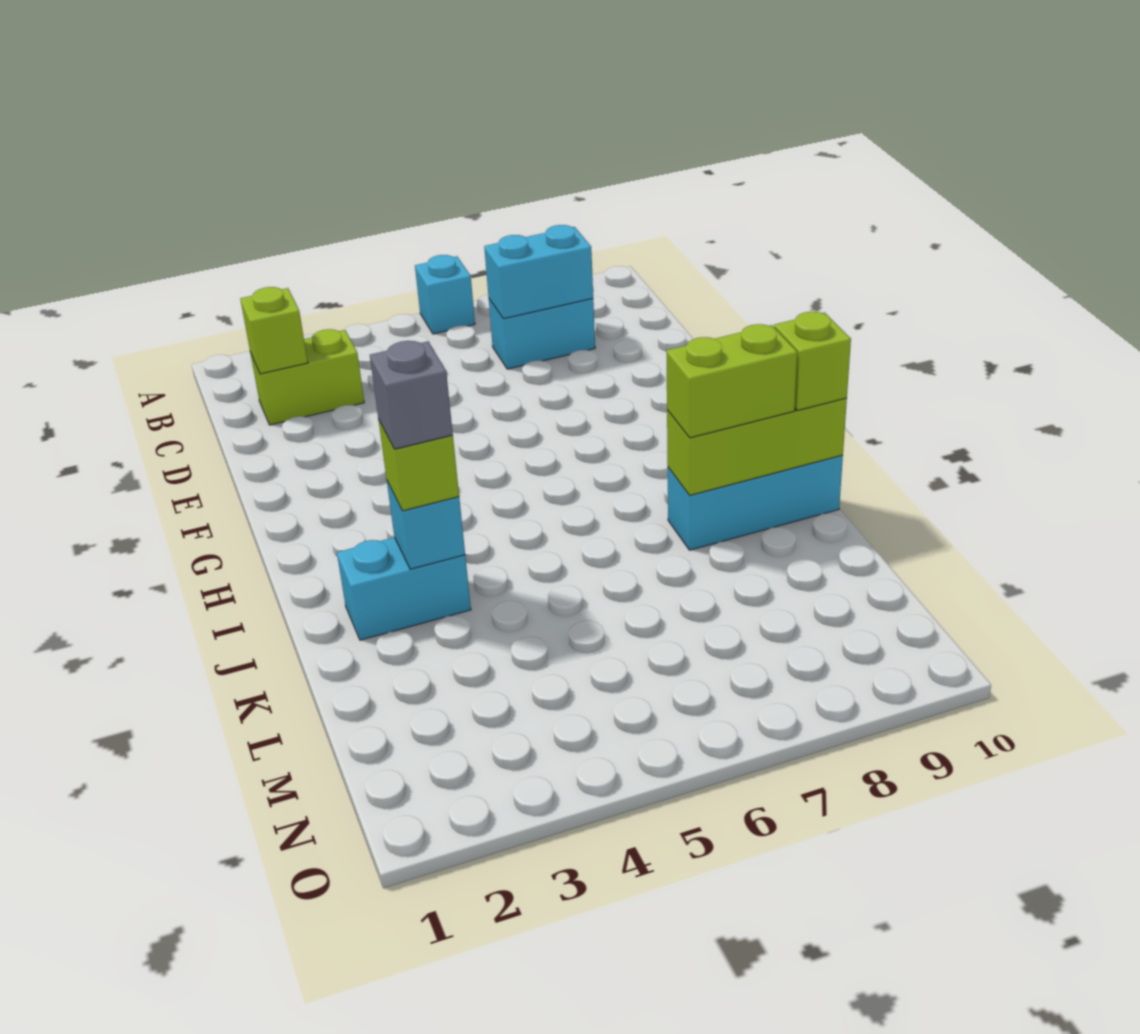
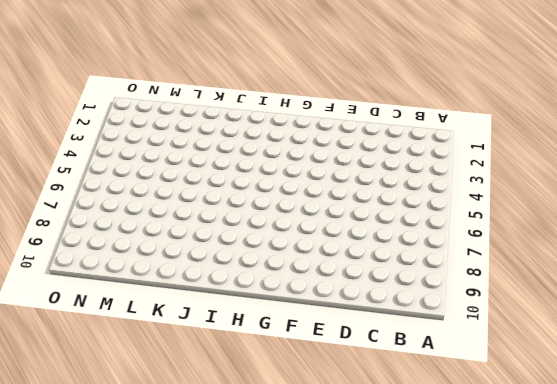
none -> cyan 1x1 brick [415,255,475,334]
none -> lime 1x2 brick [250,329,364,425]
none -> cyan 1x2 brick [489,299,595,369]

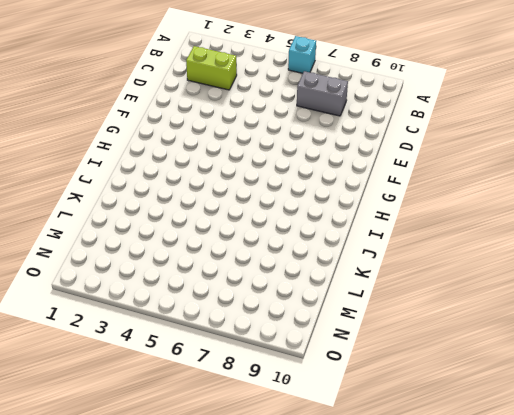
grey 1x2 brick [297,71,348,116] -> cyan 1x2 brick [489,299,595,369]
none -> cyan 1x2 brick [337,537,471,640]
none -> cyan 1x3 brick [668,455,843,550]
none -> lime 1x1 brick [240,287,308,374]

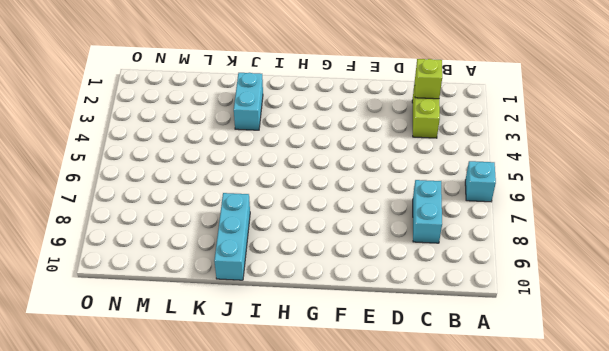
none -> cyan 1x2 brick [484,225,593,319]
none -> cyan 1x1 brick [387,481,465,569]
none -> lime 1x3 brick [667,398,847,496]

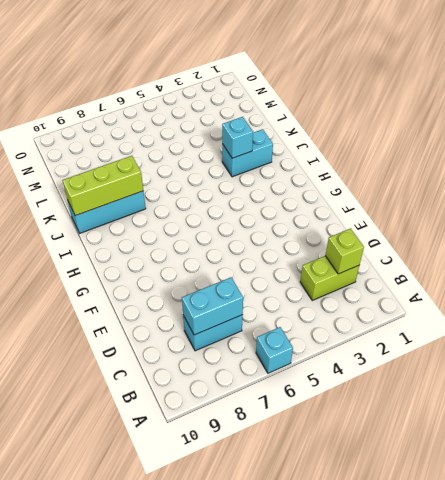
none -> lime 1x1 brick [378,419,459,511]
none -> lime 1x2 brick [666,324,797,438]
none -> lime 1x1 brick [774,312,851,411]

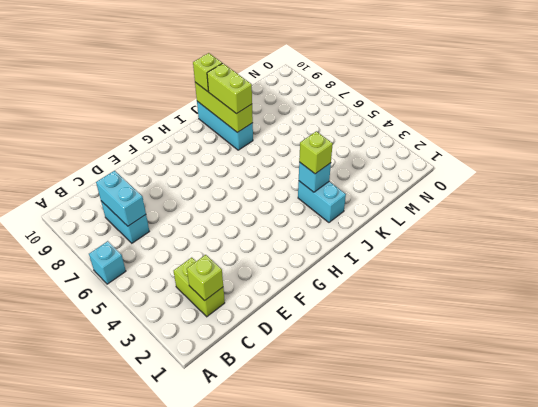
none -> grey 1x1 brick [370,341,453,449]

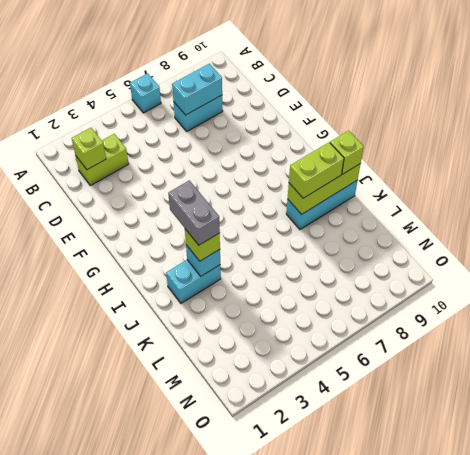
grey 1x2 brick [168,180,220,245] -> grey 1x1 brick [370,341,453,449]

